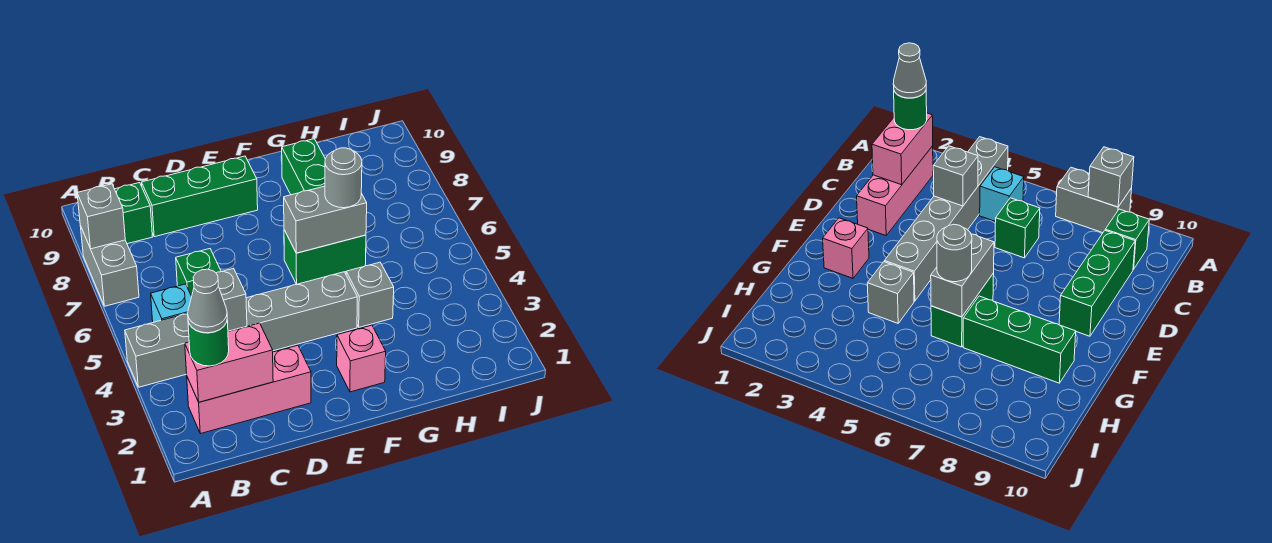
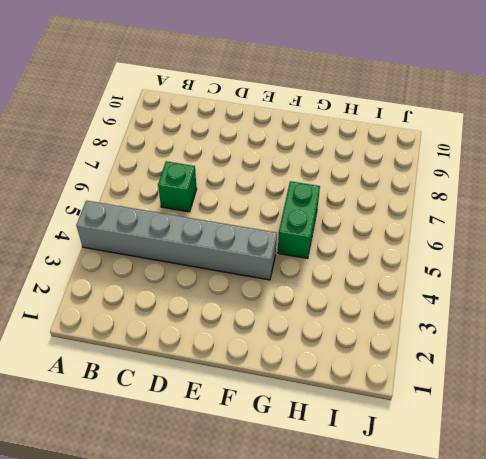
green 1x2 brick [278,181,320,258] -> green 1x2 brick turned to [284,230,366,284]
none -> grey 1x2 brick [80,226,139,306]
none -> pink 1x3 brick [187,345,311,434]
none -> cyan 1x1 brick [151,284,192,322]

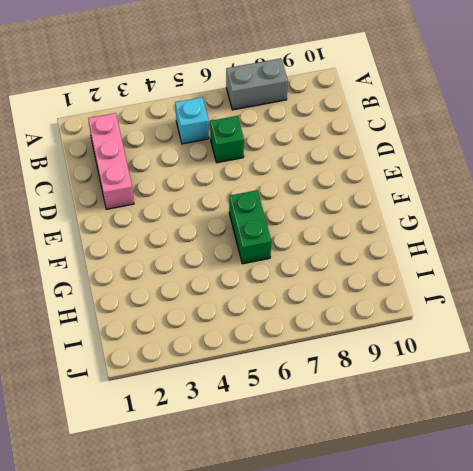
none -> grey 1x6 brick [125,272,357,387]
none -> green 1x1 brick [115,183,152,244]
none -> green 1x3 brick [141,156,258,237]

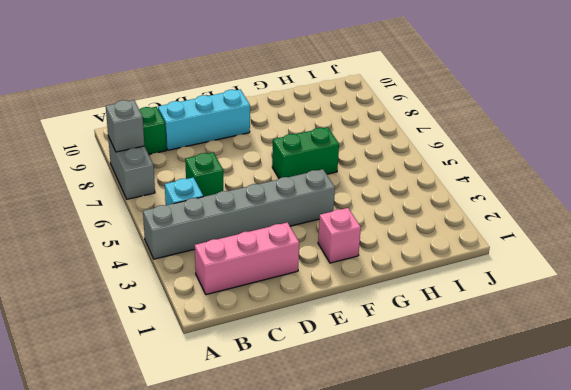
cyan 1x3 brick [158,90,250,150] -> green 1x3 brick [141,156,258,237]
none -> grey 1x1 brick [346,262,394,327]
none -> green 1x3 brick [282,139,325,195]
none -> pink 1x2 brick [185,323,273,402]

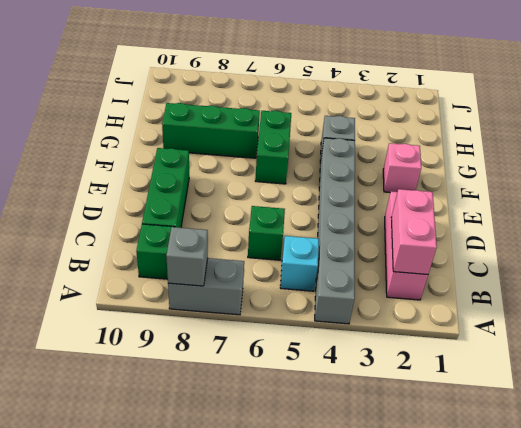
none -> grey 1x1 brick [216,268,247,331]
none -> grey 1x2 brick [284,186,367,253]
none -> green 1x1 round brick [188,320,229,366]

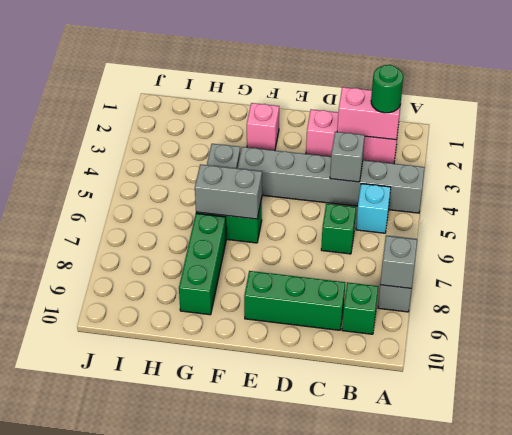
none -> grey 1x1 round brick [325,148,362,208]
none -> grey 1x1 cone [188,269,227,333]

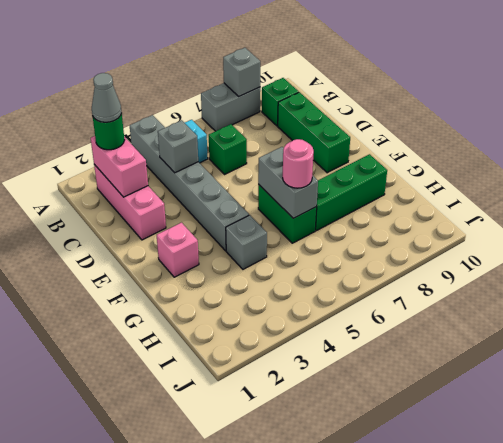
pink 1x1 round brick [283,139,314,188] -> grey 1x1 round brick [325,148,362,208]

